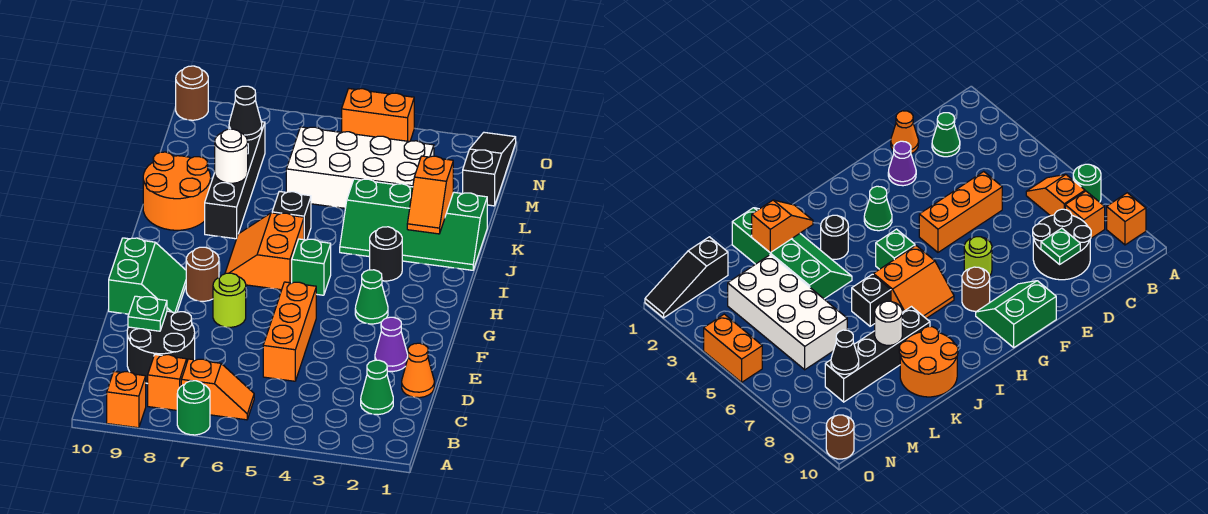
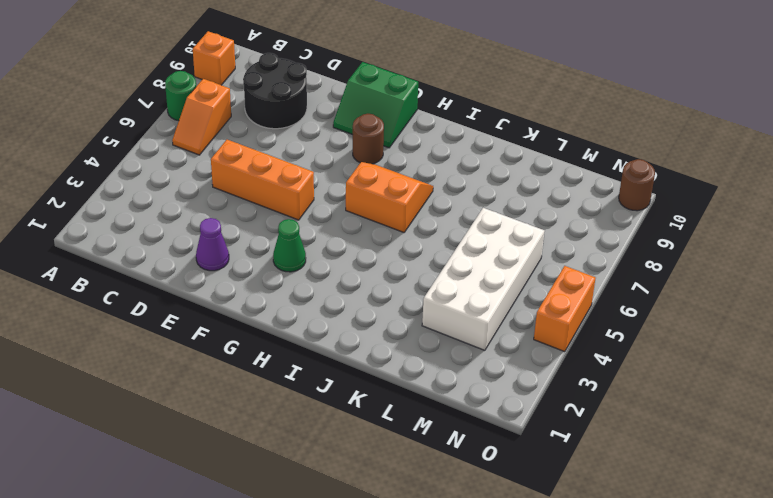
none -> orange 1x1 brick [148,355,187,410]
none -> green 1x1 cone [361,360,393,415]
none -> orange 1x1 cone [402,343,434,398]

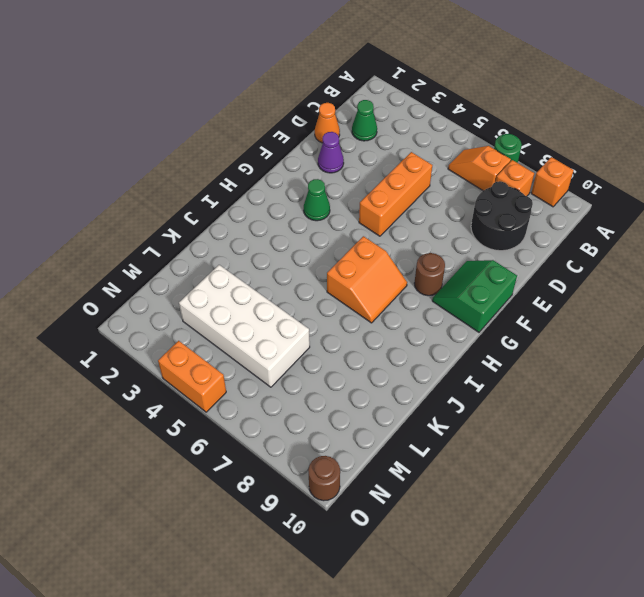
none -> lime 1x1 round brick [213,273,246,327]
none -> green 1x1 brick [292,239,331,295]
none -> black 1x1 round brick [370,227,402,281]

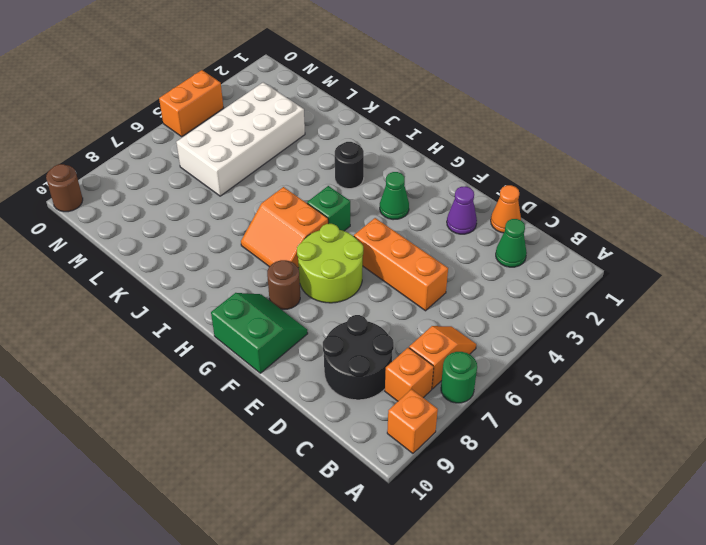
lime 2x2 round brick [297,224,363,303] -> lime 1x1 round brick [213,273,246,327]
none -> green 2x4 slope [340,179,487,270]
none -> black 1x1 brick [272,192,311,240]
none -> black 1x4 brick [205,122,265,239]

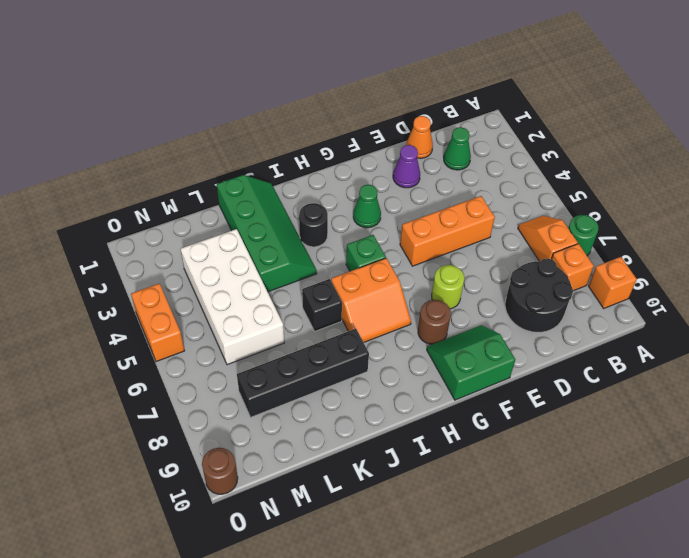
none -> orange 2x2 round brick [143,152,211,230]
none -> black 1x3 slope [463,132,516,206]
none -> green 1x1 plate [128,296,167,331]

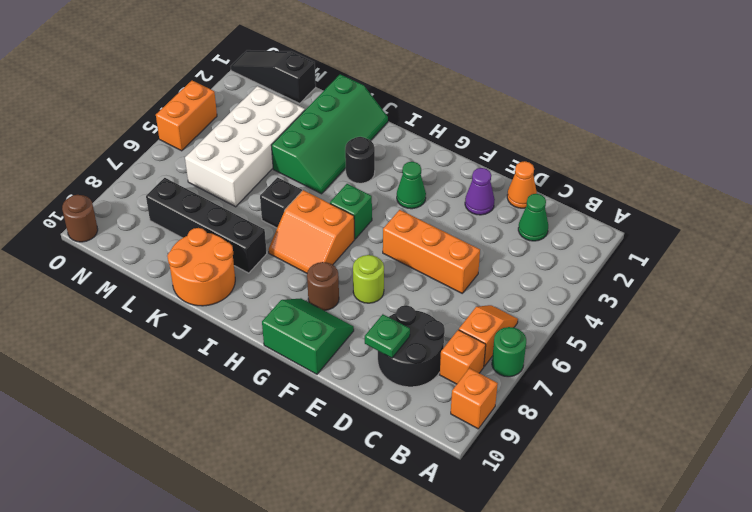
none -> orange 1x2 slope [407,156,453,234]
none -> white 1x1 round brick [215,129,248,183]
none -> black 1x1 cone [229,86,262,140]

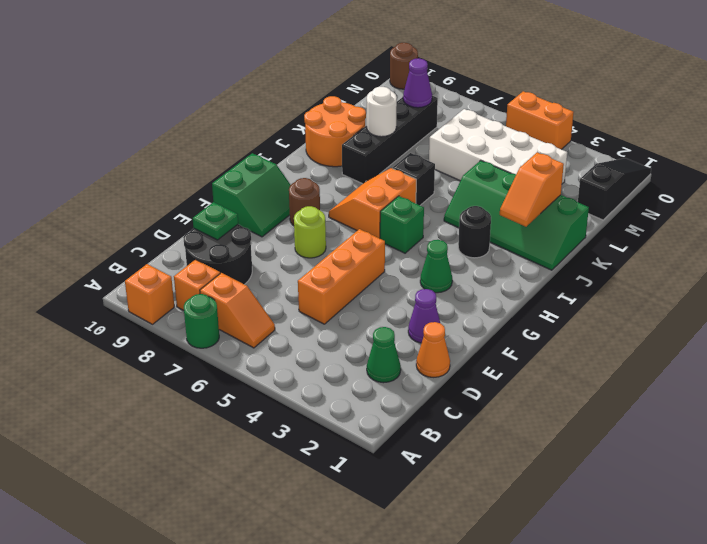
purple 1x1 cone [403,59,432,108] -> black 1x1 cone [229,86,262,140]

